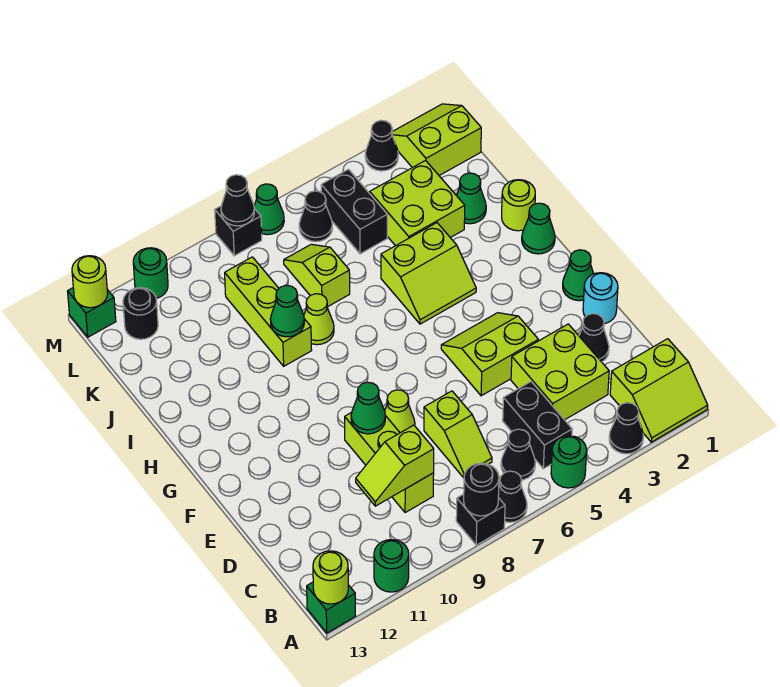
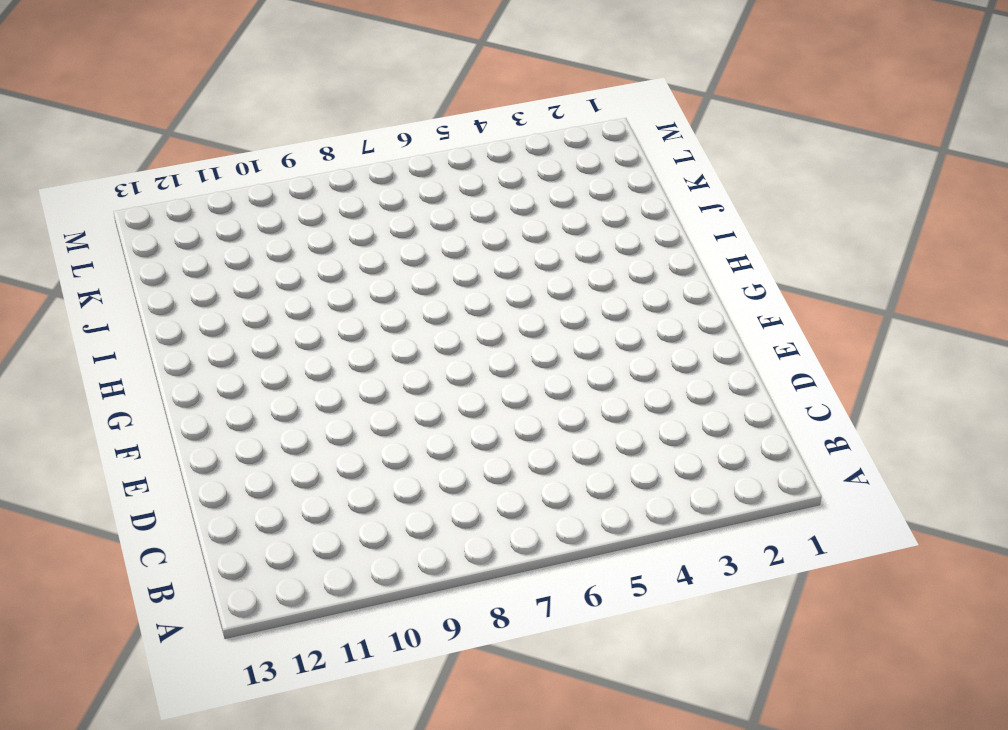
none -> lime 2x2 slope [610,339,708,442]
none -> black 1x1 cone [609,403,643,454]
none -> green 1x1 round brick [551,436,587,488]
none -> black 1x1 cone [498,471,527,522]

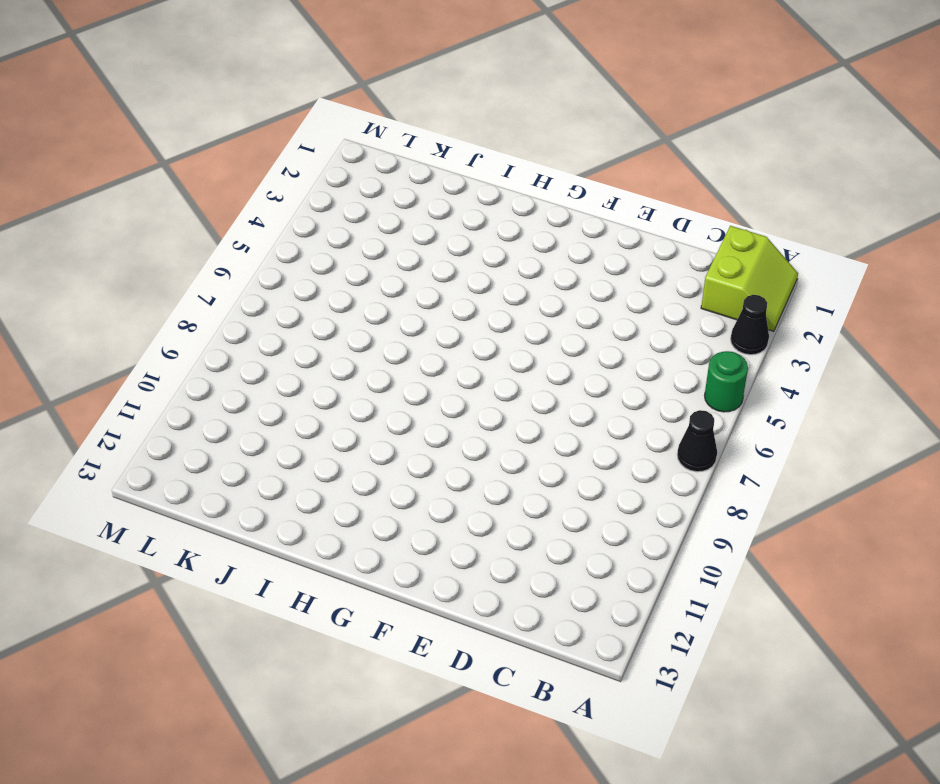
none -> black 1x1 brick [456,494,505,545]
none -> green 1x1 round brick [374,540,409,592]
none -> green 1x1 brick [307,582,355,633]
none -> black 1x2 brick [503,382,572,469]

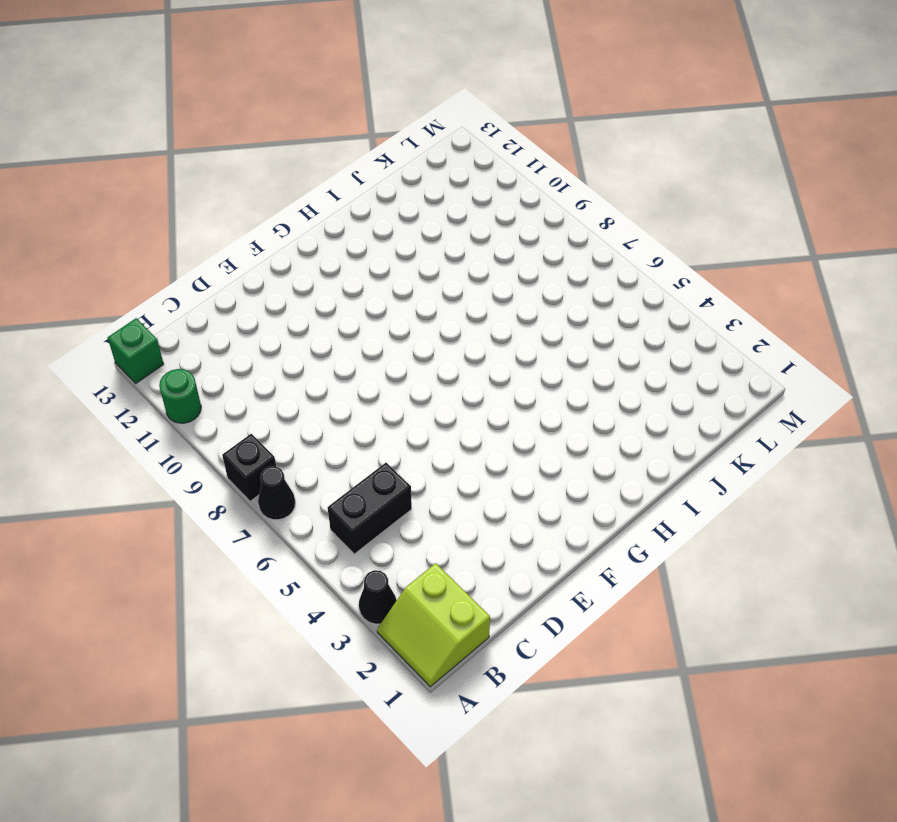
none -> green 1x1 round brick [551,436,587,488]
none -> black 1x1 cone [501,429,535,480]
none -> lime 2x2 brick [511,324,609,420]
none -> lime 1x2 slope [424,391,492,478]

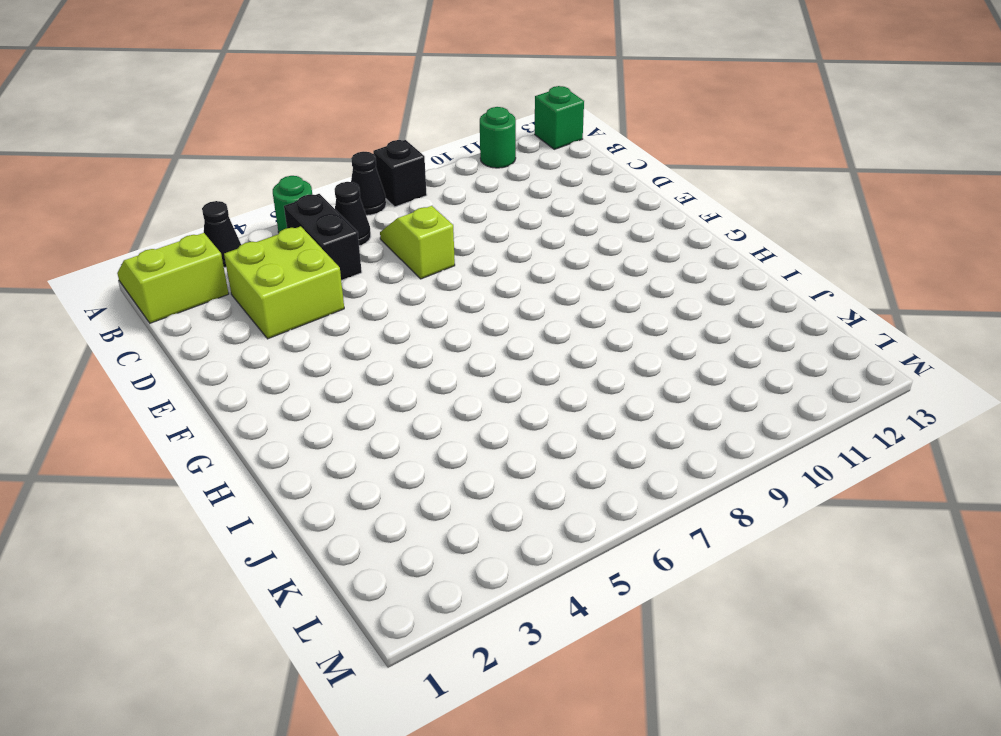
none -> lime 1x3 brick [345,413,434,513]
none -> black 1x1 cone [579,314,609,362]
none -> cyan 1x1 round brick [583,273,618,324]
none -> lime 2x2 slope [441,313,538,396]

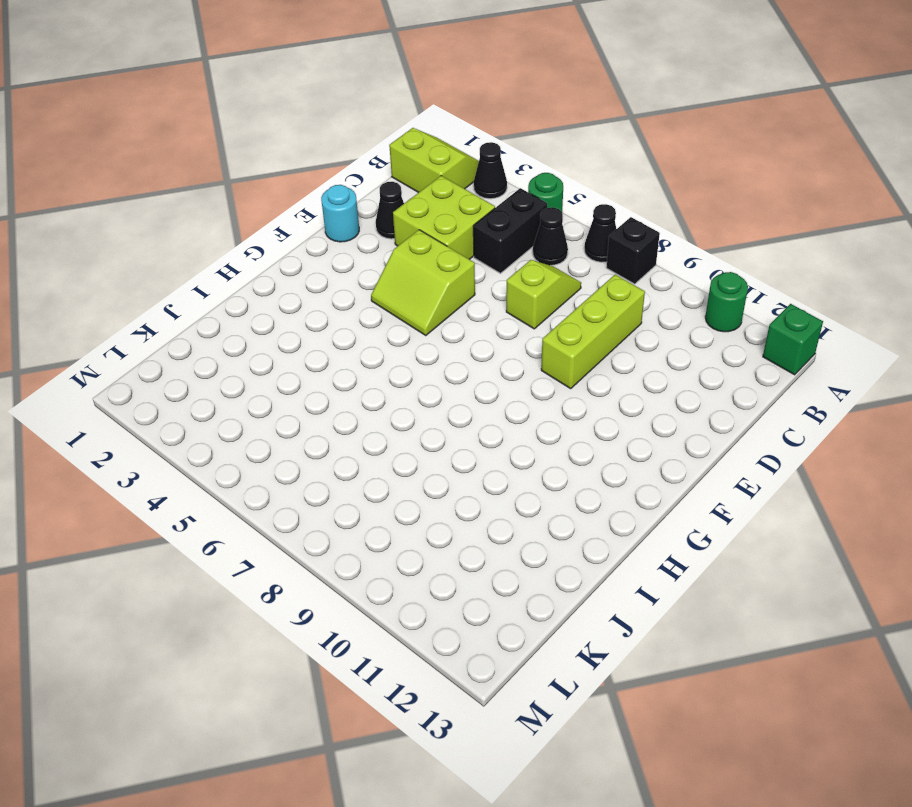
none -> lime 1x1 cone [385,390,415,433]
none -> green 1x1 cone [563,250,594,301]
none -> green 1x1 cone [522,203,555,254]
none -> lime 2x2 slope [381,223,476,324]

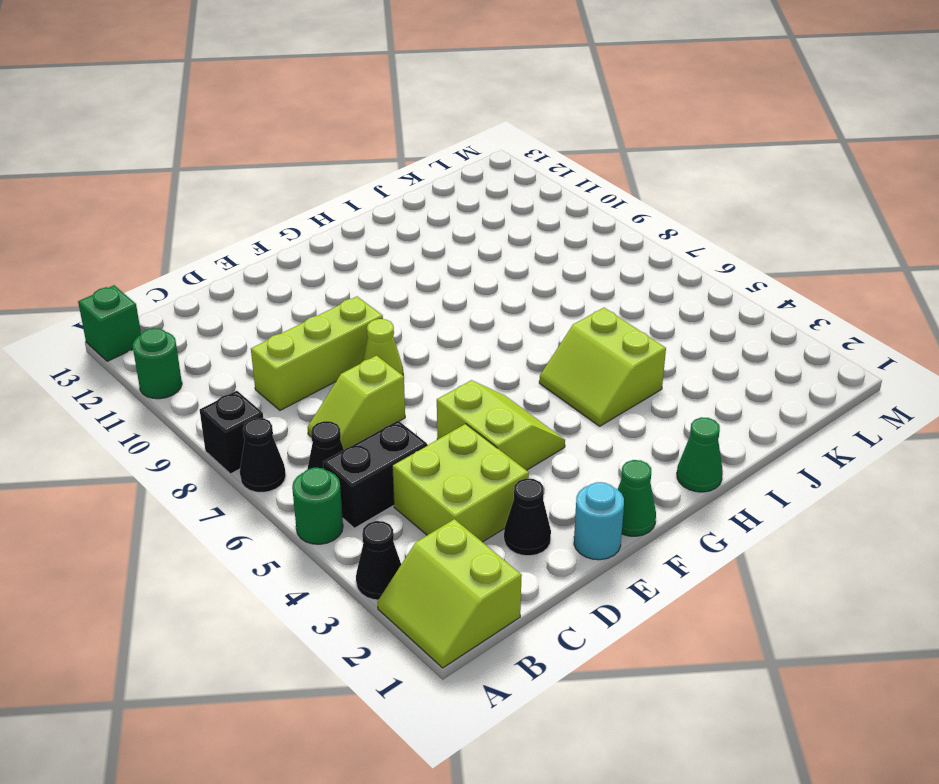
none -> lime 1x1 round brick [502,180,535,231]
none -> lime 1x1 cone [304,294,334,345]
none -> lime 1x3 brick [225,257,312,366]
none -> green 1x1 cone [457,173,486,224]

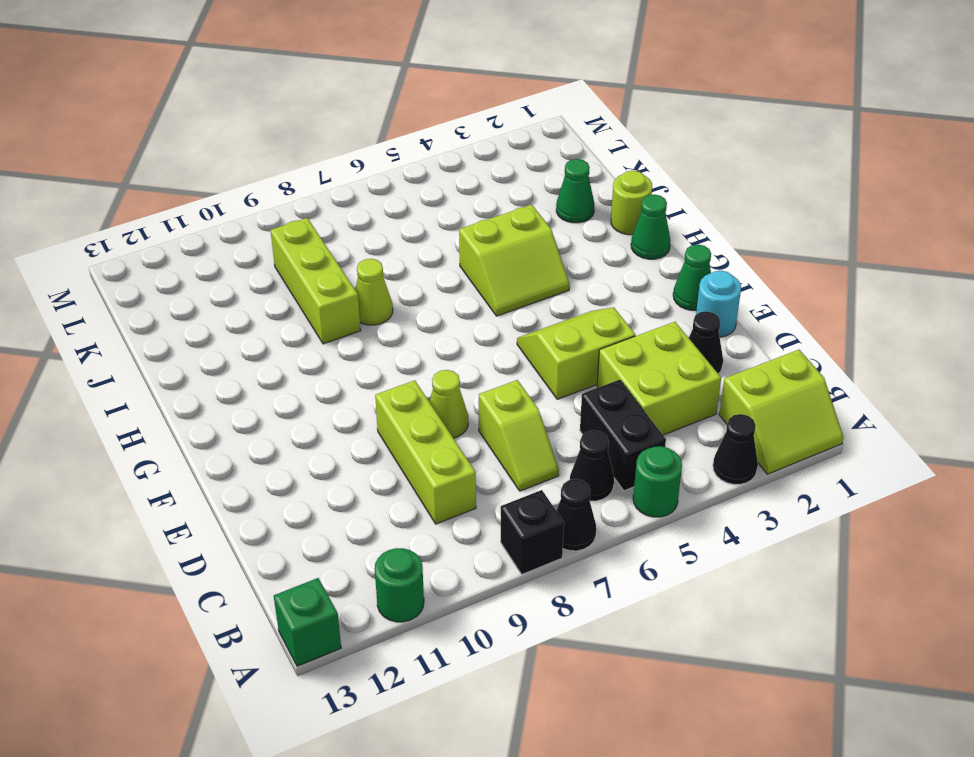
none -> lime 2x2 brick [370,161,465,246]
none -> lime 1x2 slope [284,244,350,307]
none -> black 1x2 brick [321,169,387,254]
none -> lime 2x2 slope [392,104,481,175]

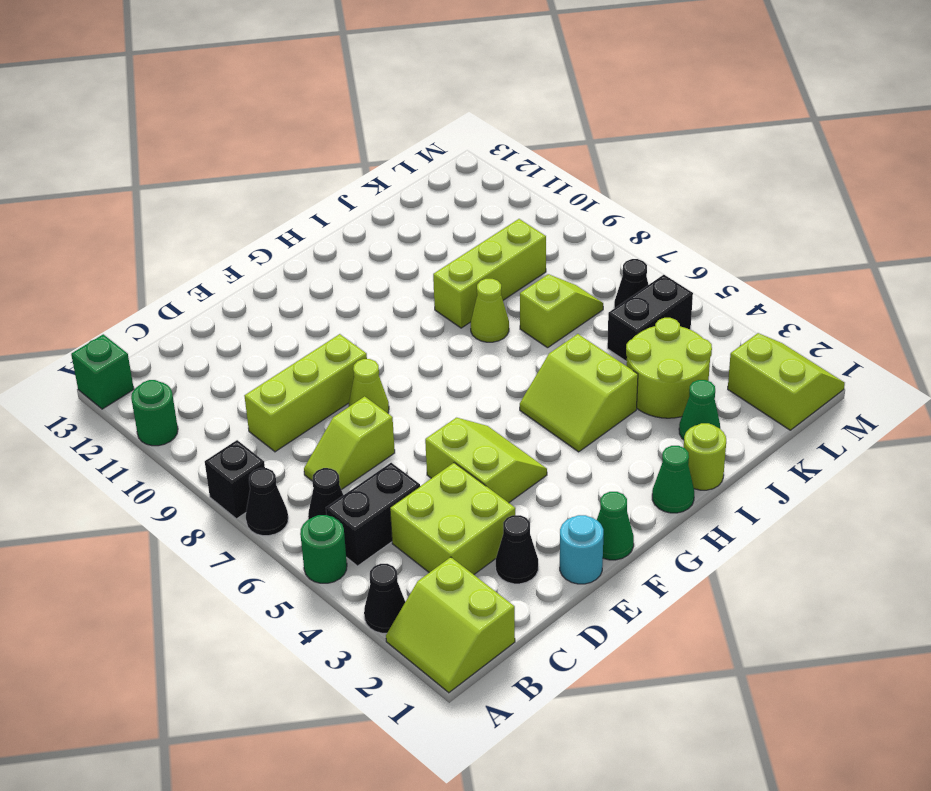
lime 2x2 round brick [626,318,712,418] -> lime 2x2 brick [370,161,465,246]
none -> black 1x1 round brick [123,288,158,339]
none -> black 1x1 cone [365,120,398,171]
none -> green 1x1 cone [254,184,284,235]
none -> black 1x1 brick [215,206,262,256]

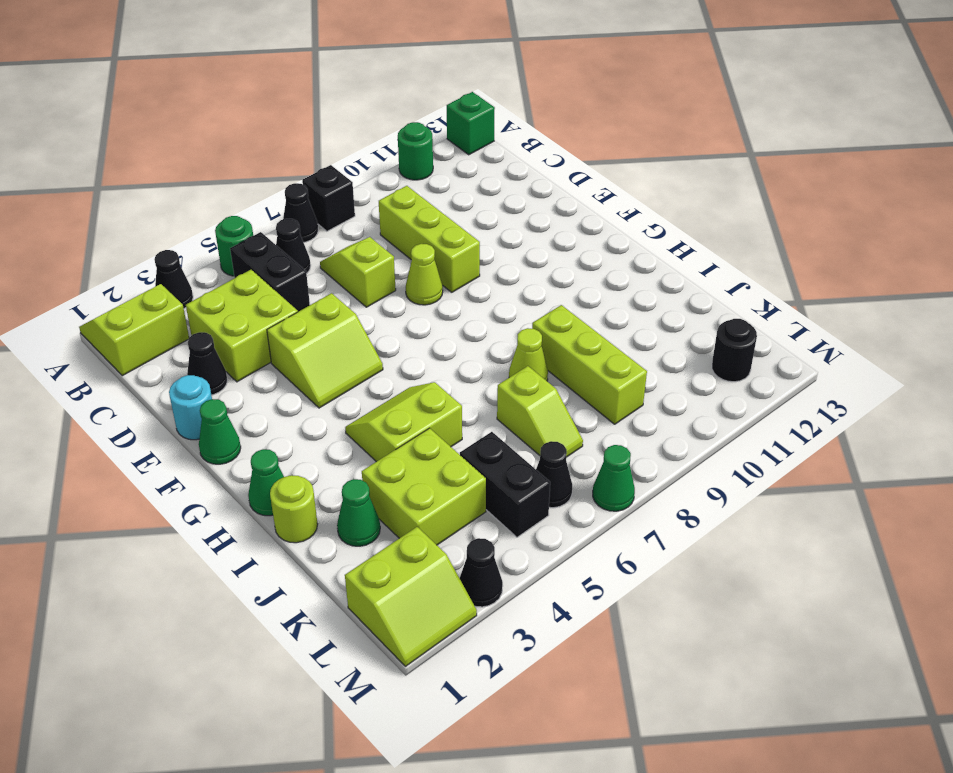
none -> black 1x1 brick [215,206,262,256]
none -> green 1x1 round brick [133,248,168,299]
none -> green 1x1 brick [68,288,116,337]
none -> black 1x1 round brick [464,463,499,516]

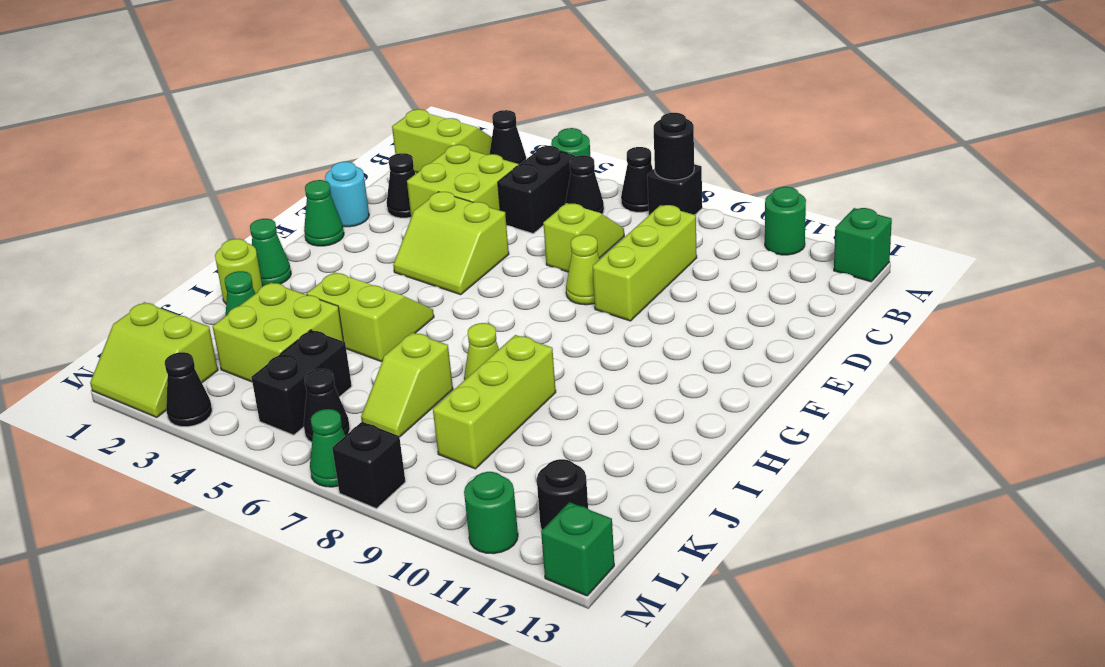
none -> lime 1x1 round brick [313,551,348,604]
none -> lime 1x2 slope [356,425,434,506]
none -> green 1x1 cone [351,382,385,434]
none -> green 1x1 cone [270,285,304,337]

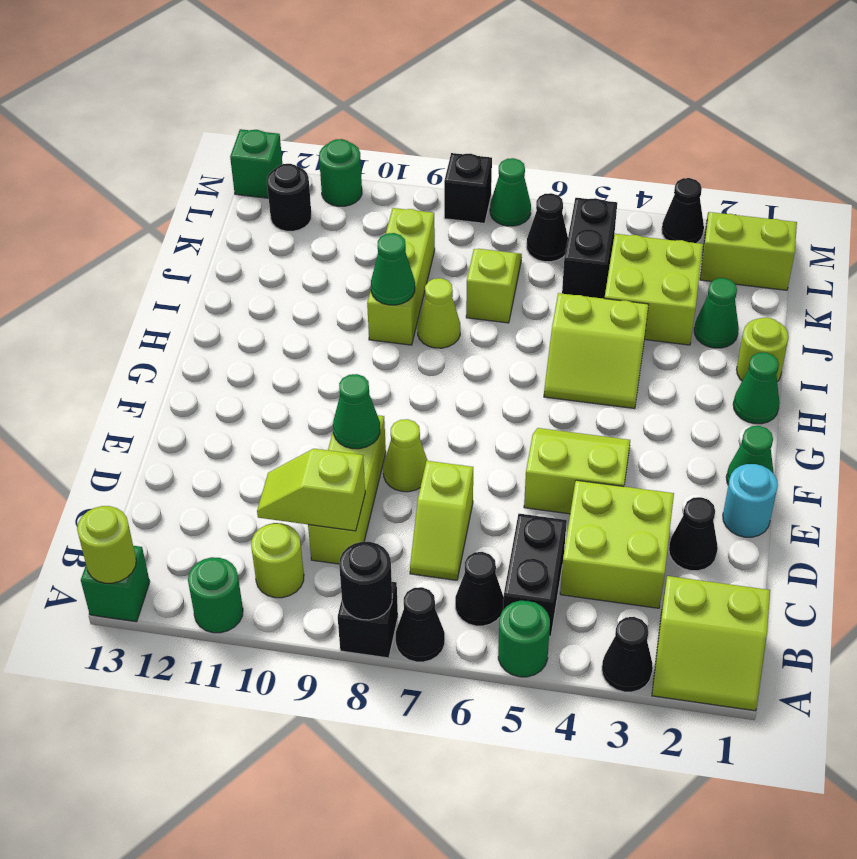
lime 1x1 round brick [251,523,304,598] -> lime 1x1 round brick moved to [72,256,108,308]
none -> black 1x1 cone [221,175,254,226]

